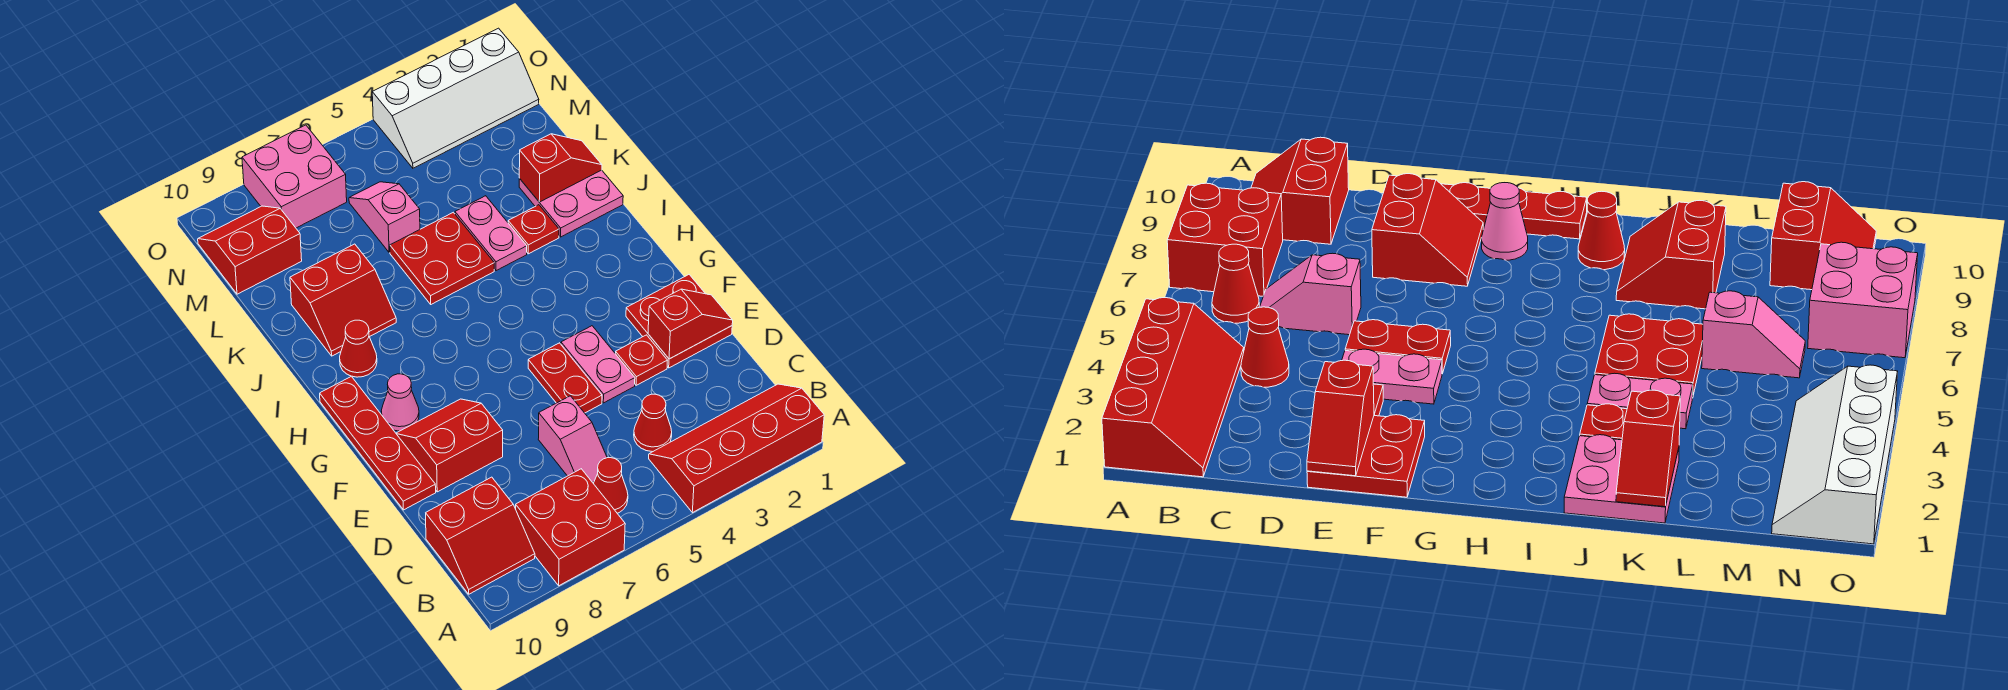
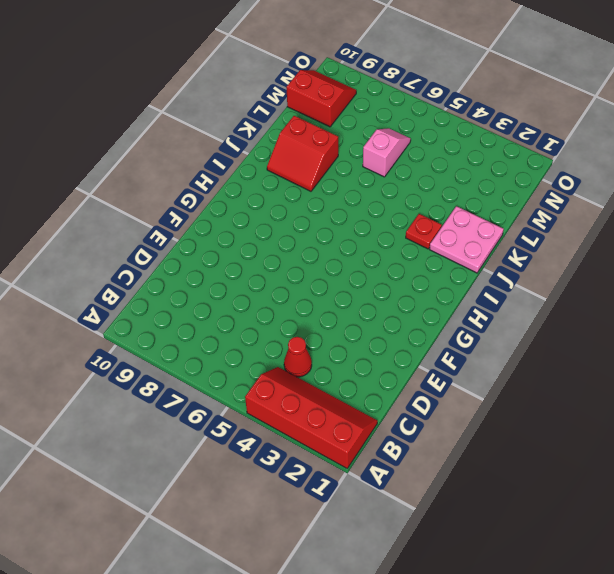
none -> red 2x2 brick [516,469,625,586]
none -> red 1x1 cone [593,458,628,513]
none -> red 2x2 slope [426,477,535,594]

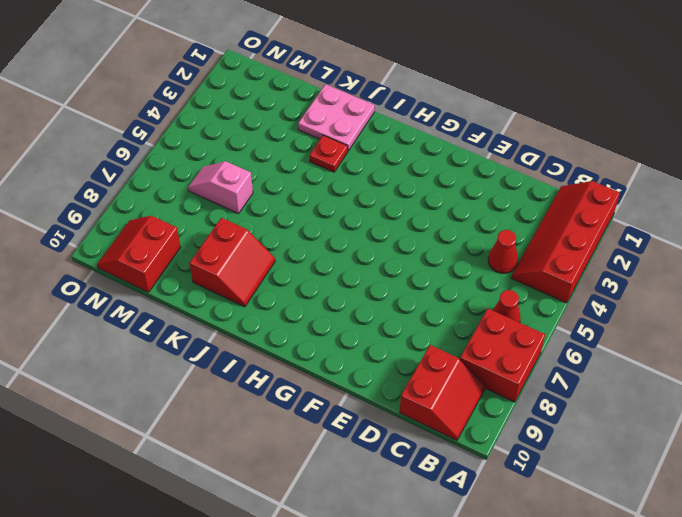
none -> pink 1x2 slope [538,396,607,483]
none -> red 2x2 plate [626,275,732,368]
none -> red 1x1 plate [615,335,667,385]

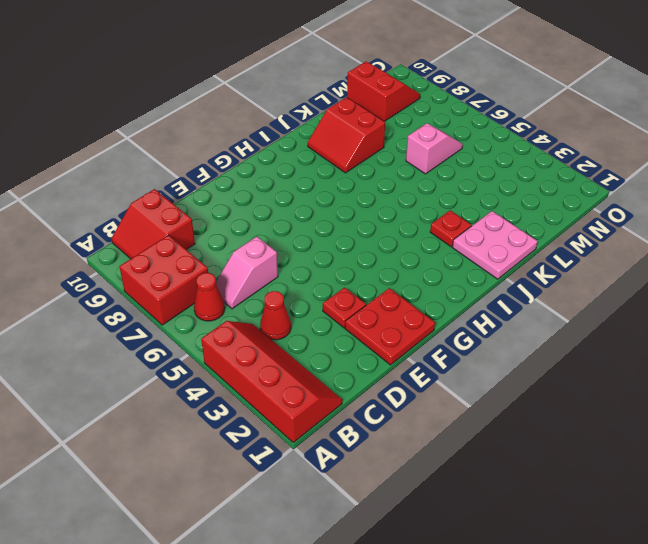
none -> pink 1x2 plate [561,326,635,403]
none -> red 1x2 plate [528,343,602,413]
none -> red 2x2 slope [396,399,503,492]

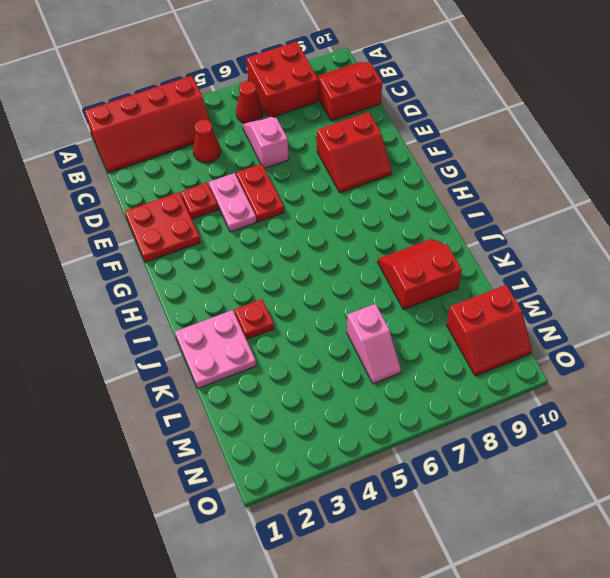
none -> red 1x4 plate [320,376,436,510]
none -> pink 1x1 cone [381,374,419,431]
none -> red 1x1 cone [340,320,377,377]

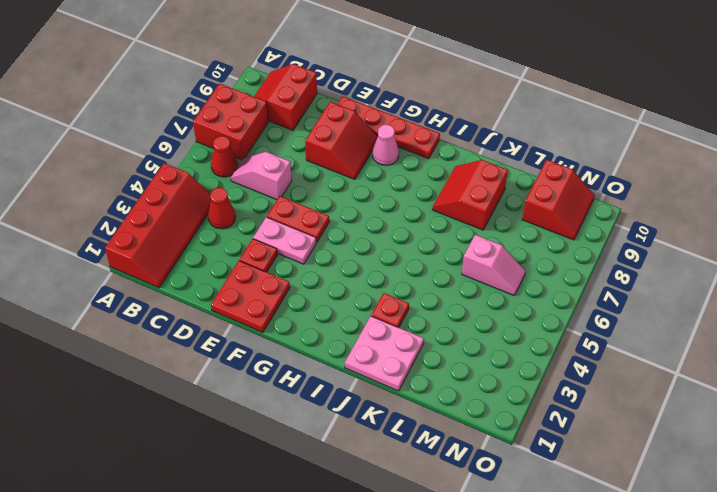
none -> red 1x1 cone [340,320,377,377]
none -> pink 1x2 plate [455,196,527,271]
none -> red 2x2 plate [390,212,494,304]

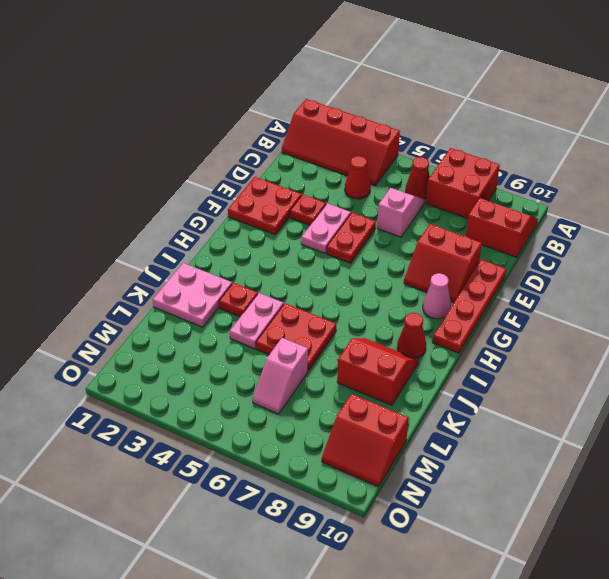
none -> white 2x4 slope [372,28,539,168]
none -> pink 2x2 brick [242,125,347,228]
none -> red 1x2 slope [648,289,733,359]

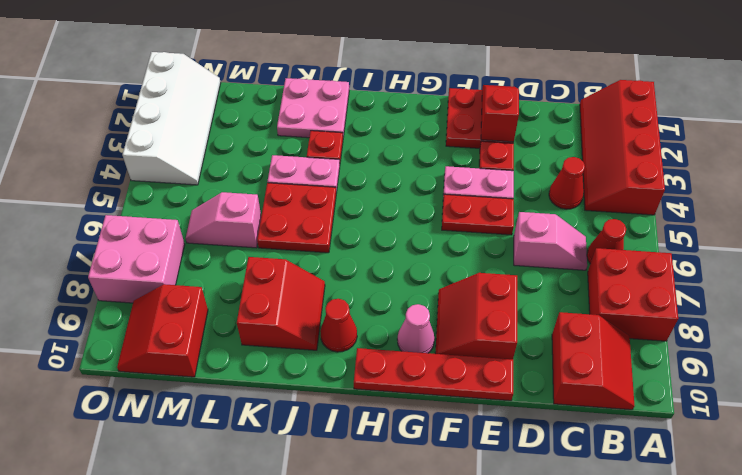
none -> red 1x2 slope [519,134,602,202]

